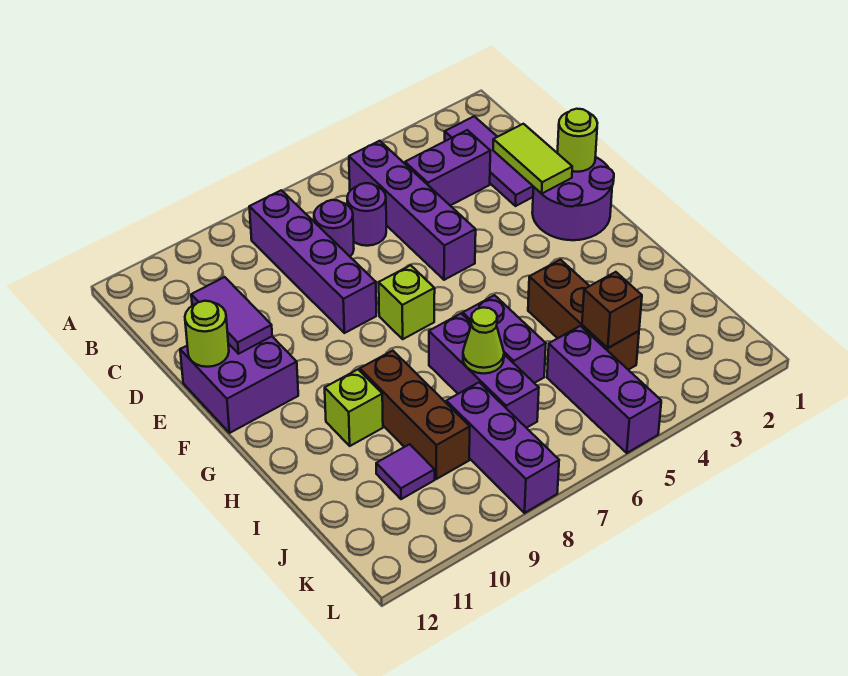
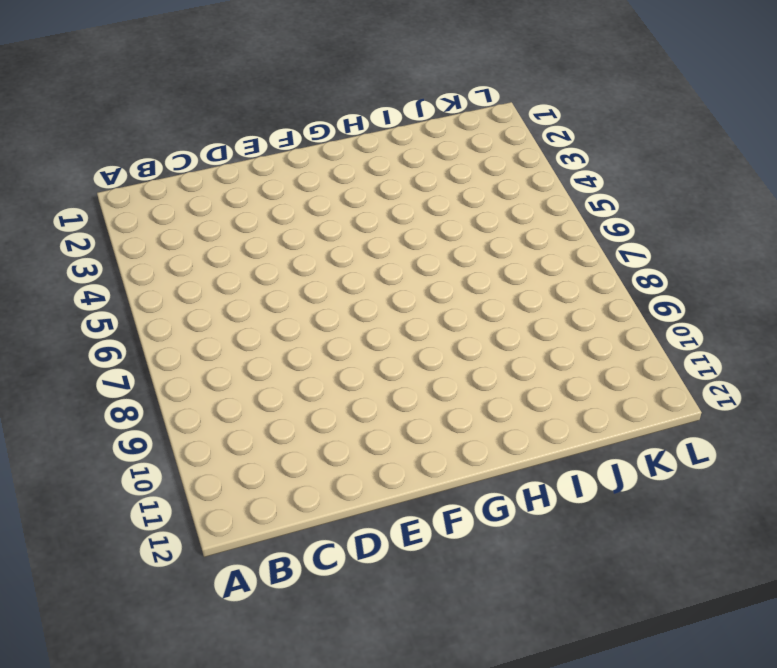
none -> purple 1x3 tile [445,116,533,206]
none -> purple 1x4 brick [349,141,476,280]
none -> purple 1x4 brick [249,190,376,333]

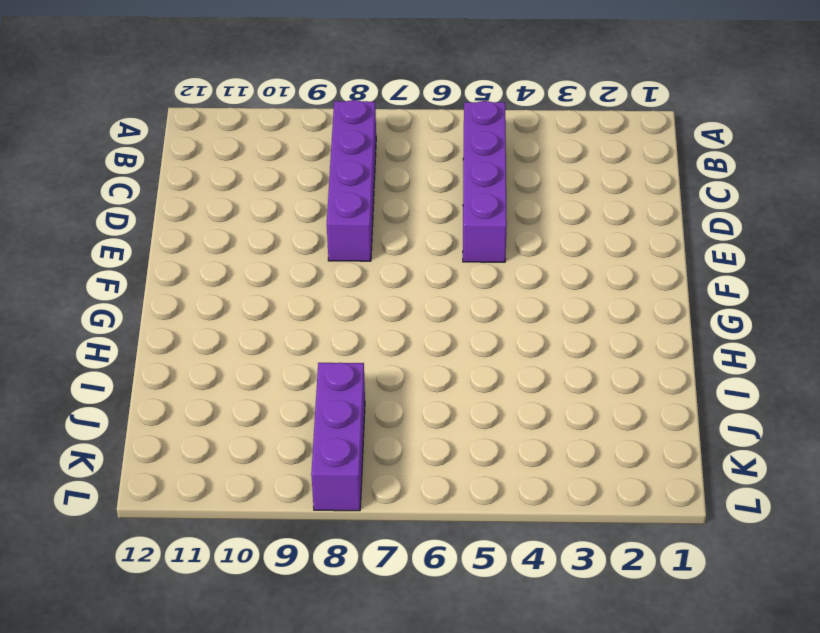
none -> purple 1x3 tile [445,116,533,206]
none -> purple 1x2 brick [405,130,490,206]
none -> purple 1x1 round brick [347,183,386,246]

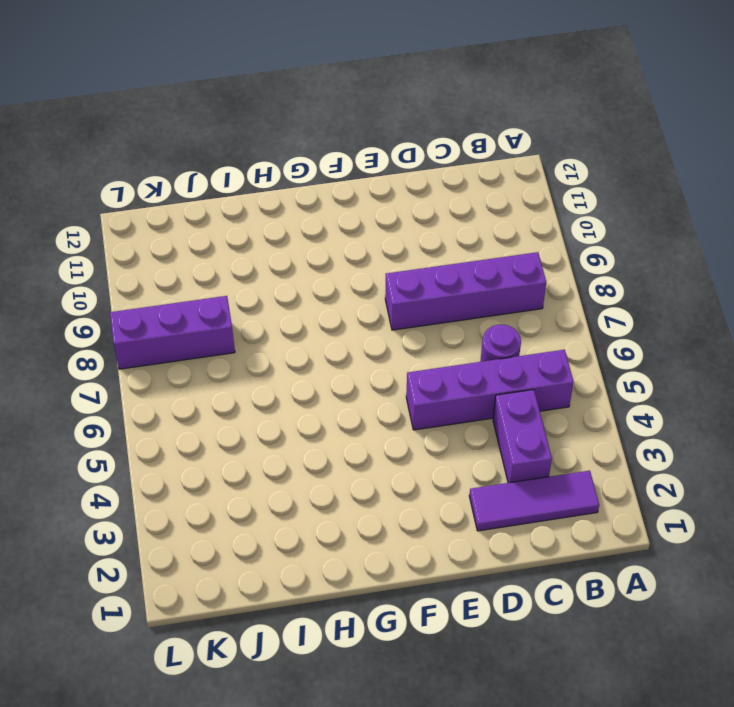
none -> purple 1x1 round brick [314,200,354,257]
none -> purple 2x2 round brick [532,157,614,240]
none -> purple 2x2 brick [180,337,298,433]

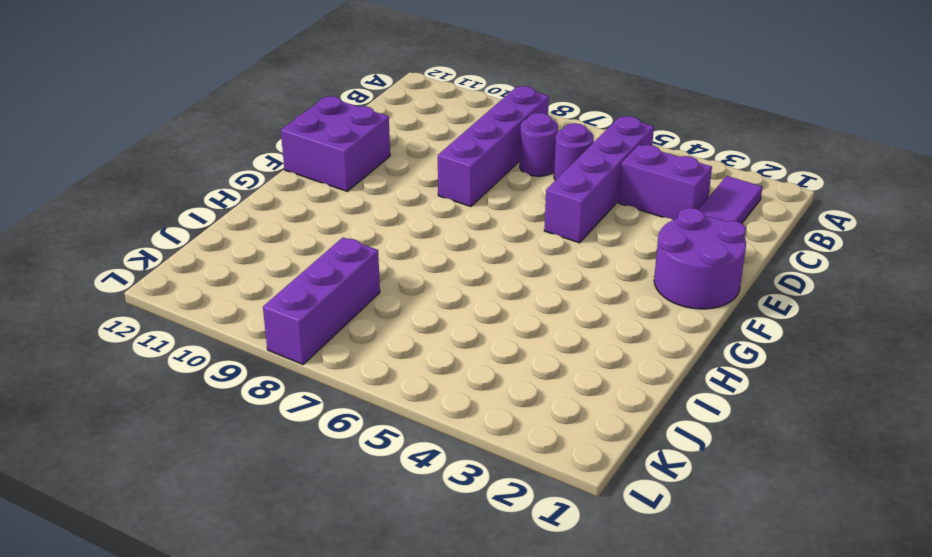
none -> lime 1x1 brick [379,265,435,339]
none -> brown 1x3 brick [528,260,639,370]
none -> purple 1x2 brick [463,295,546,383]

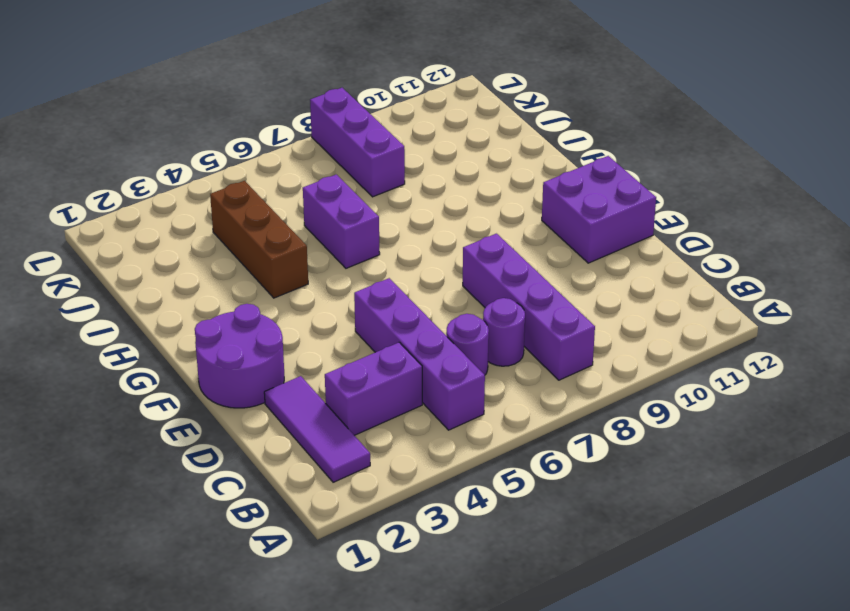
none -> lime 1x1 brick [379,265,435,339]
none -> purple 1x3 brick [429,314,539,428]
none -> brown 1x3 brick [360,351,470,479]

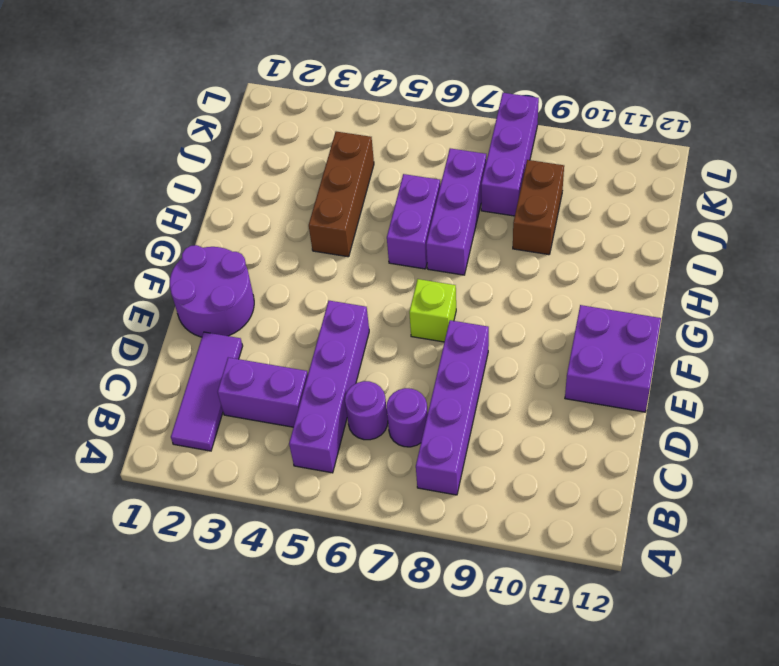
brown 1x2 brick [513,160,564,255] -> brown 1x3 brick [360,351,470,479]
none -> lime 1x1 brick [325,370,383,446]
none -> purple 1x3 brick [547,326,661,453]
none -> purple 1x1 tile [376,444,435,499]

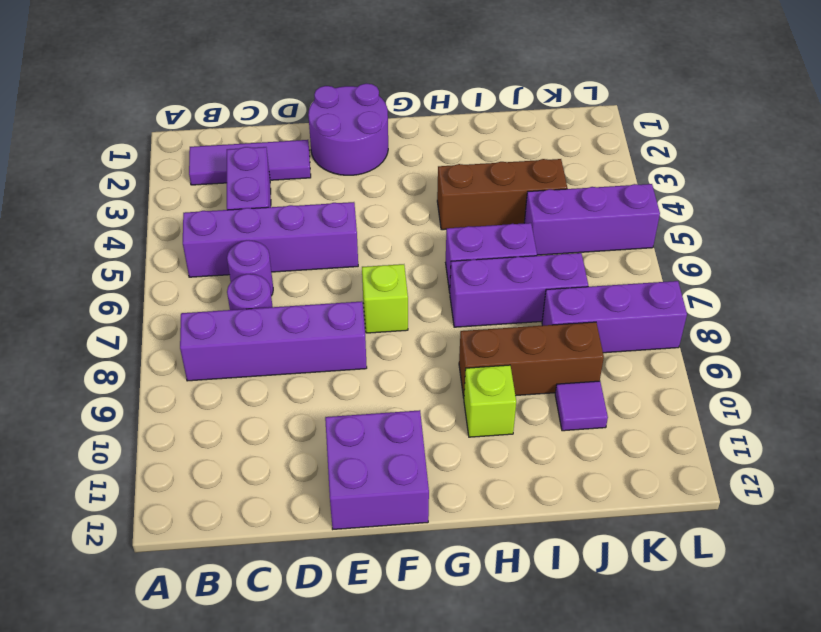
none -> lime 1x2 tile [493,124,572,194]
none -> purple 1x2 tile [191,277,272,354]
none -> lime 1x1 round brick [557,109,597,172]

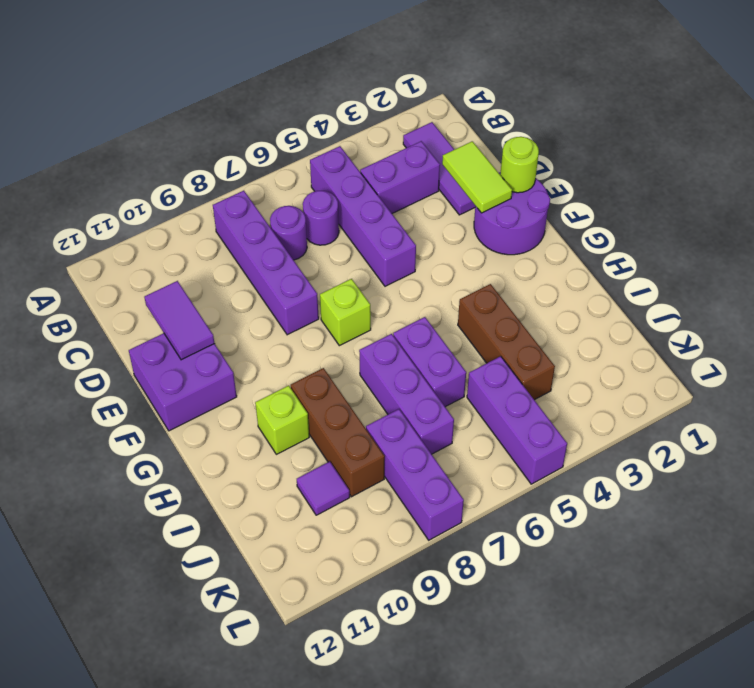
none -> lime 1x1 round brick [185,301,229,367]
none -> lime 1x1 cone [463,307,504,374]
none -> brown 1x1 brick [582,272,642,348]

